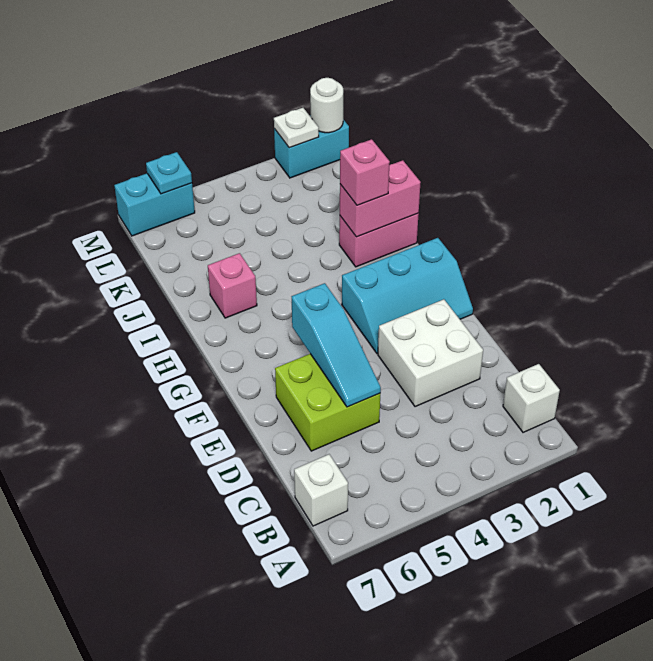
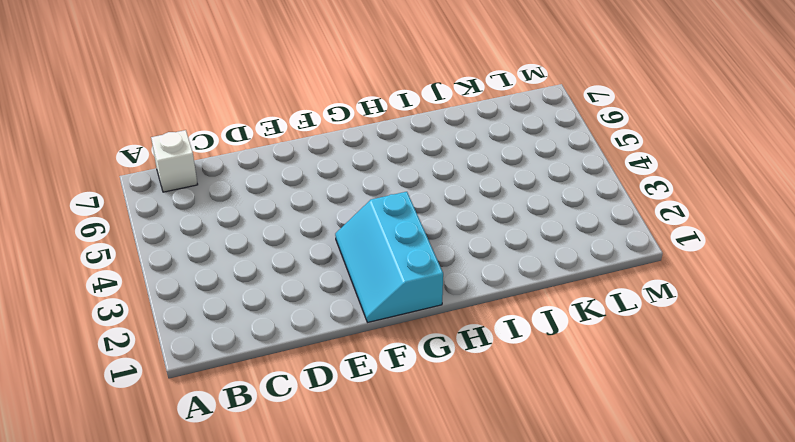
none -> white 1x1 brick [503,364,560,433]
none -> white 2x2 brick [378,299,483,407]
none -> lime 2x2 brick [275,354,380,451]

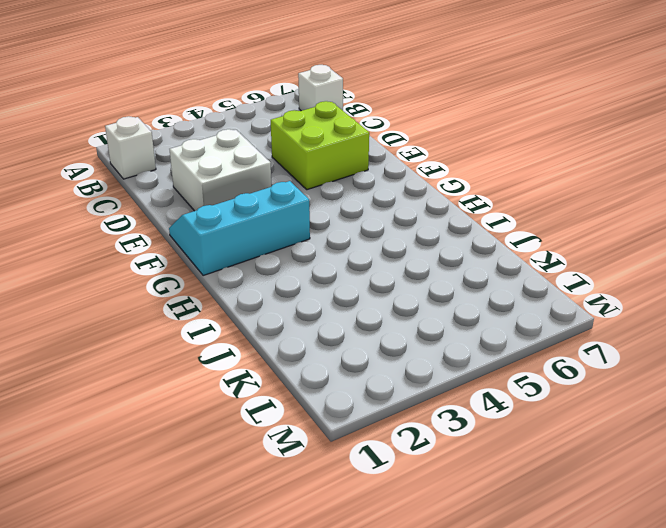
none -> pink 1x2 brick [339,213,419,267]
none -> pink 1x1 brick [208,253,257,318]
none -> cyan 1x2 brick [274,115,349,178]

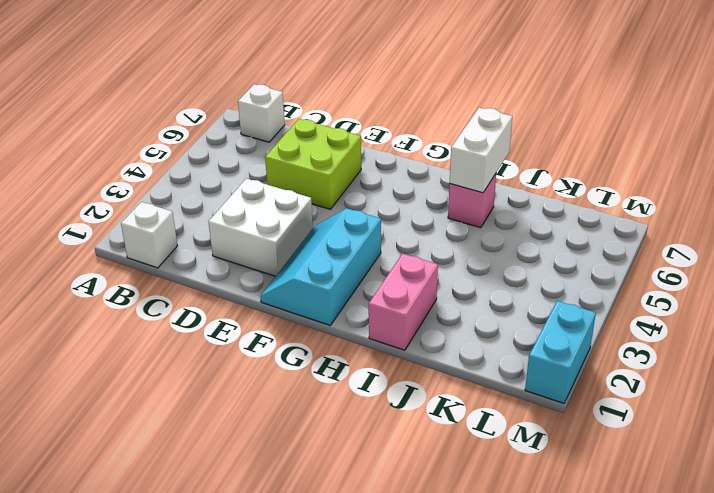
white 1x2 brick [450,108,512,193] -> none
none -> cyan 1x2 brick [114,173,195,236]
none -> cyan 1x3 slope [292,283,381,407]
none -> pink 1x2 brick [340,160,421,237]

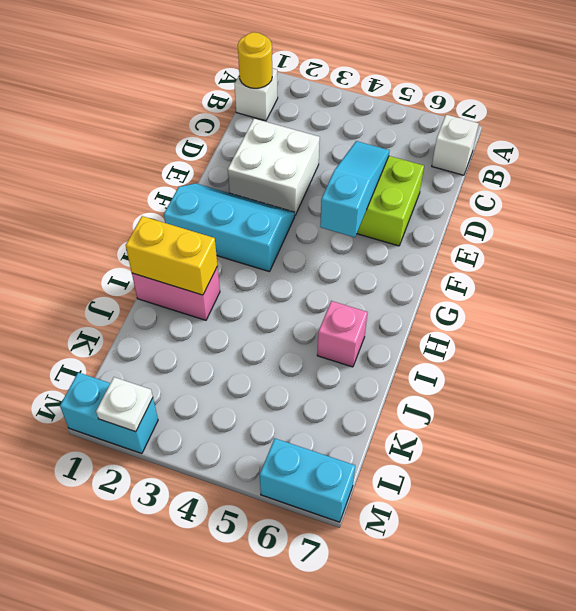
yellow 1x1 round brick [238,32,272,88] -> none
yellow 1x2 brick [126,216,217,295] -> pink 1x2 brick [340,160,421,237]
none -> white 1x1 round brick [310,78,343,133]
none -> cyan 1x1 plate [146,152,192,194]
none -> pink 1x1 brick [340,139,390,205]

